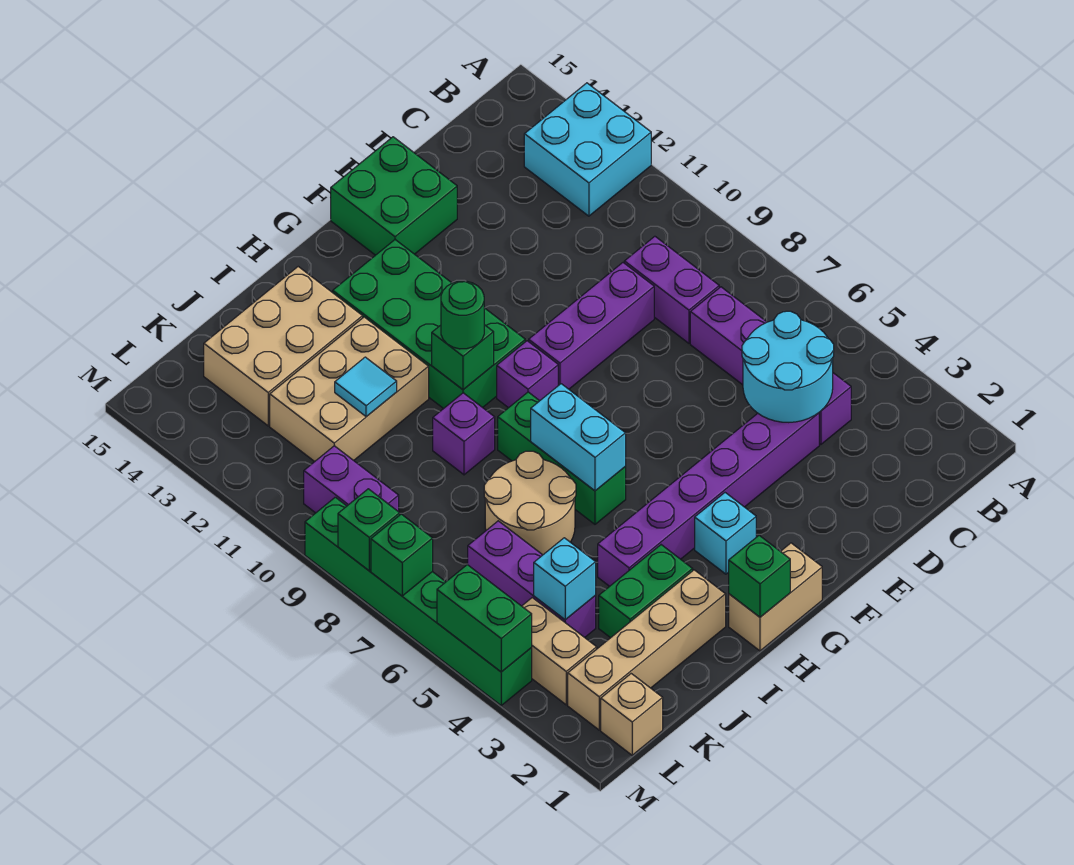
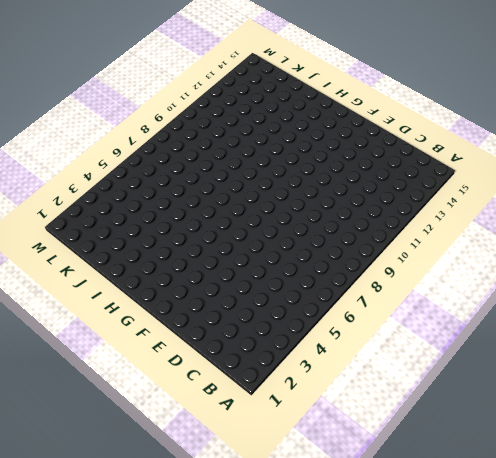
none -> cyan 2x2 brick [524,83,651,216]
none -> purple 1x4 brick [690,287,851,445]
none -> purple 1x2 brick [624,236,719,343]
none -> purple 1x6 brick [598,413,819,586]

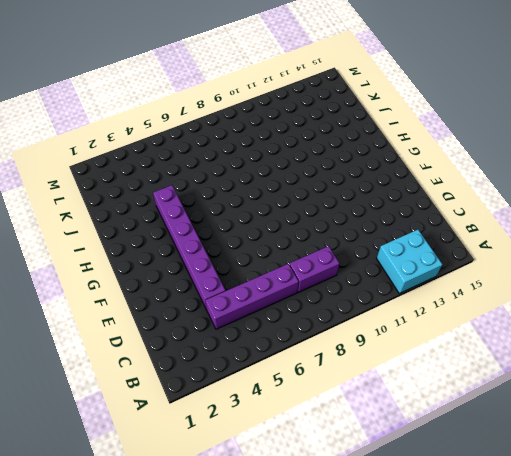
none -> purple 1x3 brick [529,263,654,389]
none -> green 2x2 brick [331,137,457,255]
none -> tan 1x2 brick [729,543,822,651]
none -> cyan 1x1 brick [695,493,756,574]

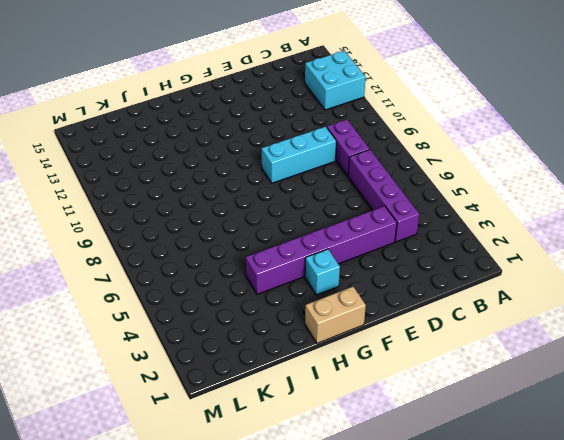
cyan 1x3 brick [262,127,336,183] -> purple 1x3 brick [529,263,654,389]
none -> green 2x2 brick [331,137,457,255]
none -> purple 1x1 brick [497,341,558,408]
none -> green 2x4 brick [333,240,525,409]
none -> green 1x3 brick [498,392,626,524]

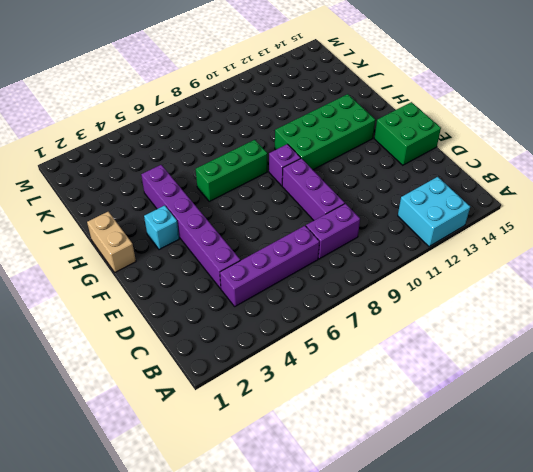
none -> tan 1x4 brick [568,570,726,730]
none -> green 1x2 brick [599,545,693,638]
none -> tan 2x2 round brick [484,451,576,555]
none -> purple 1x1 brick [433,393,495,475]

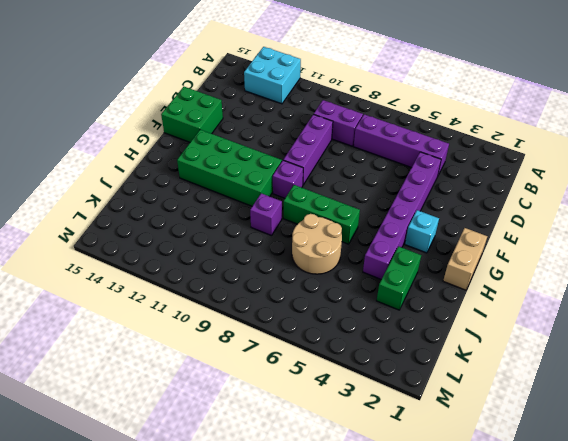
none -> tan 1x4 brick [568,570,726,730]
none -> tan 2x3 brick [270,317,429,462]
none -> tan 2x3 brick [204,267,363,426]
none -> purple 1x3 brick [468,521,596,637]

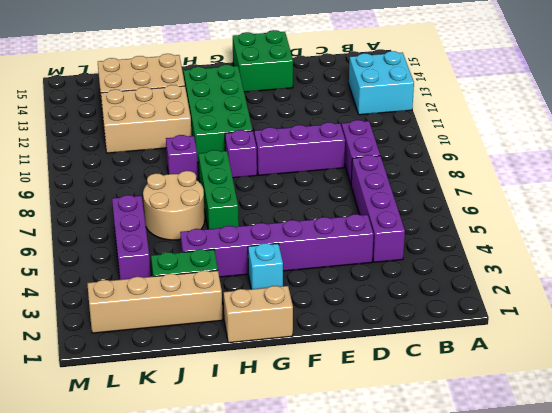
none -> tan 1x1 brick [601,674,663,755]
none -> tan 1x2 brick [522,598,597,705]
none -> purple 1x2 brick [304,446,399,513]
none -> green 1x6 brick [305,497,532,705]

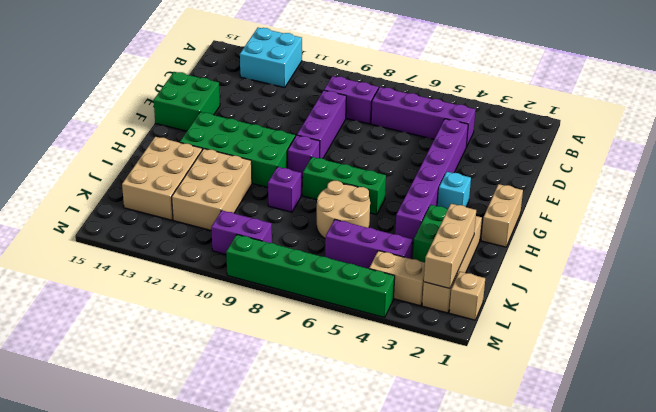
tan 1x3 brick [424,204,476,289] -> none
none -> cyan 2x2 round brick [742,311,834,422]
none -> green 1x1 brick [729,535,790,617]
none -> cyan 1x2 brick [531,384,626,491]
none -> green 1x1 brick [432,325,494,390]

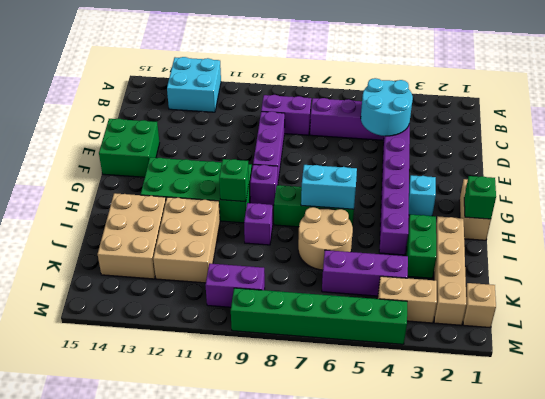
none -> cyan 1x1 tile [335,357,397,417]
none -> cyan 1x1 brick [534,538,596,620]
none -> green 1x2 brick [437,565,532,672]
none -> green 1x1 brick [371,514,433,596]

